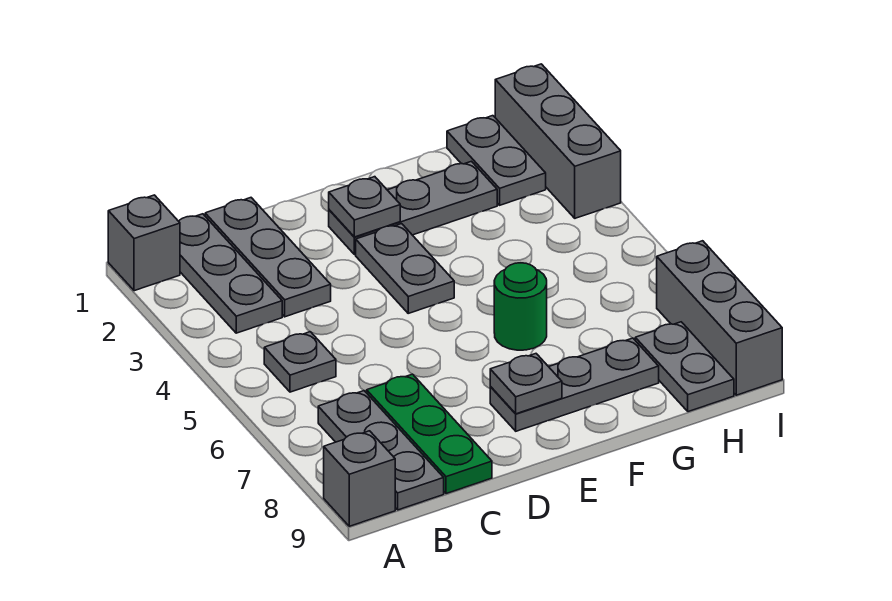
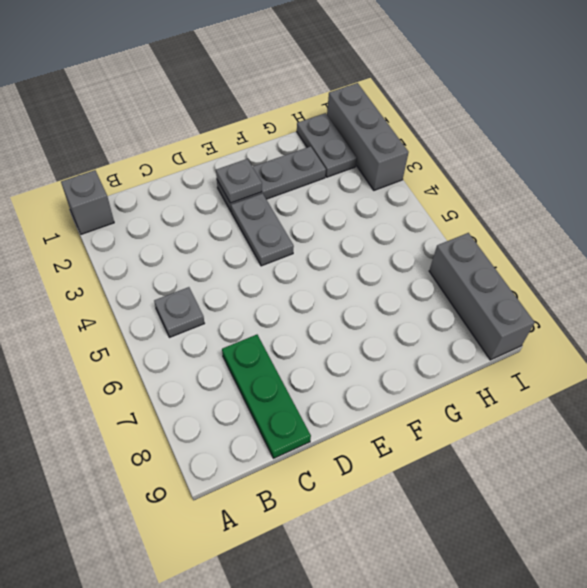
none -> grey 1x1 brick [324,431,395,526]
none -> grey 1x3 plate [179,214,282,333]
none -> grey 1x3 plate [318,391,444,510]

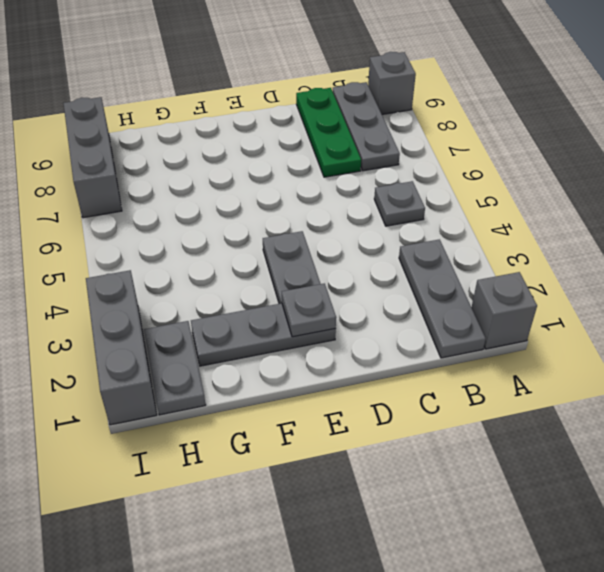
none -> grey 1x3 plate [205,198,331,317]
none -> grey 1x3 plate [490,338,659,431]
none -> green 1x1 round brick [494,263,547,350]

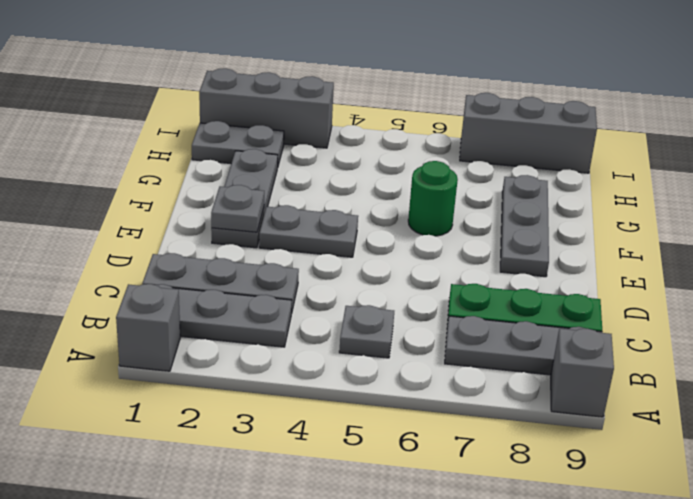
none -> grey 1x2 plate [635,322,734,412]
none -> grey 1x1 plate [490,354,562,414]

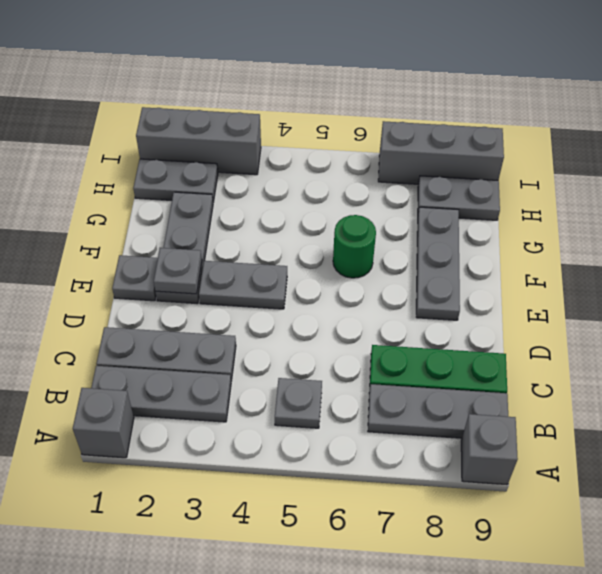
grey 1x1 plate [112,255,158,301] -> grey 1x1 plate moved to [490,354,562,414]

